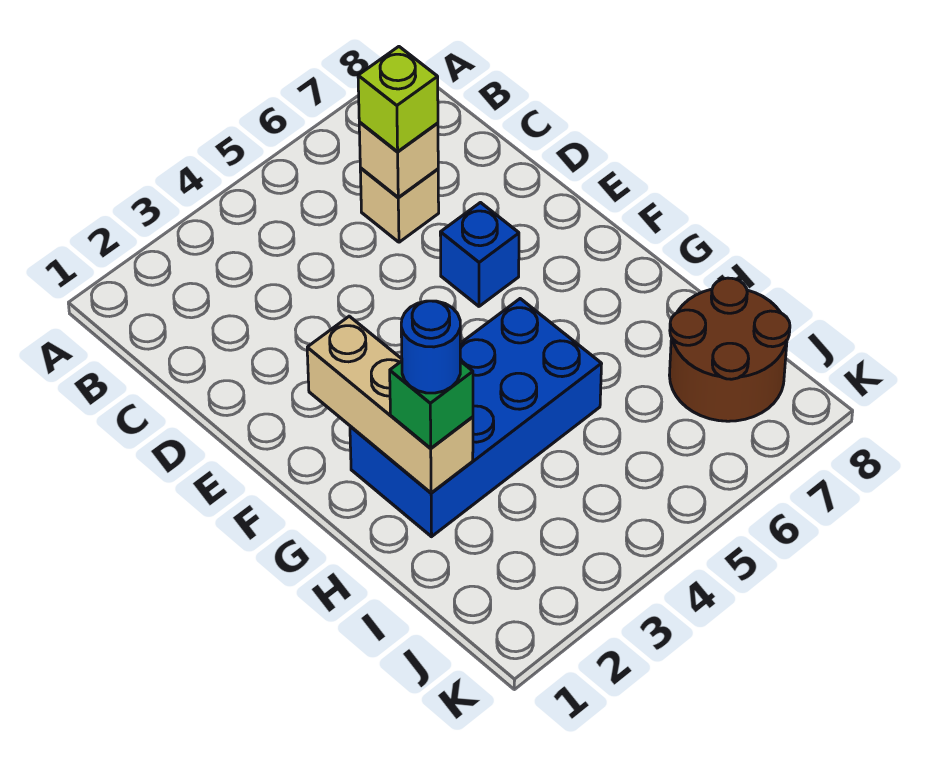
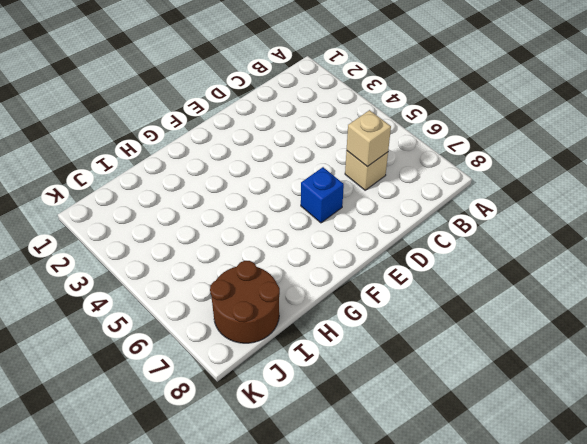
none -> blue 2x4 brick [350,299,602,537]
none -> tan 1x3 brick [307,316,473,493]

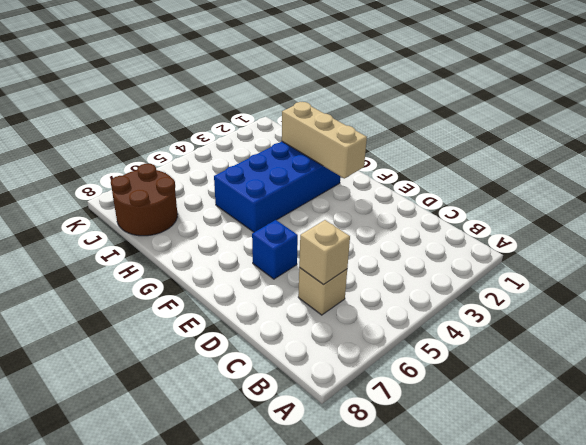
none -> lime 1x1 brick [358,47,438,152]
none -> green 1x1 brick [390,361,473,448]

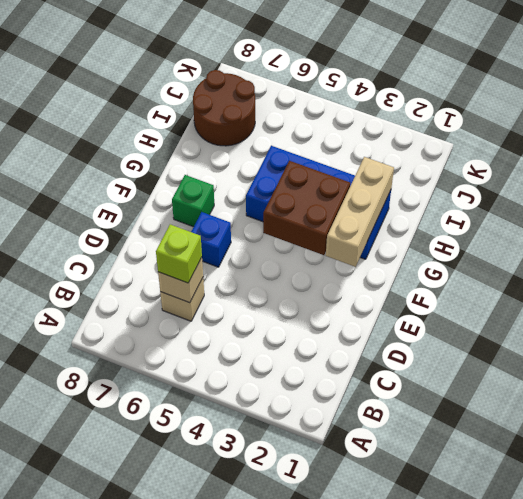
brown 2x2 brick [263,161,350,255] -> none
green 1x1 brick [172,175,214,227] -> green 1x1 brick moved to [390,361,473,448]
none -> blue 1x1 round brick [401,301,460,393]

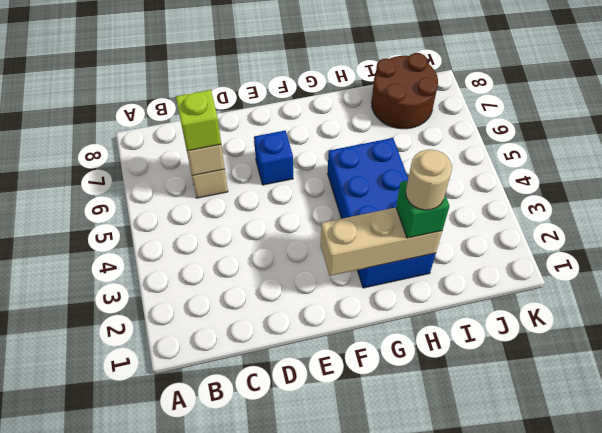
tan 1x1 round brick [406,150,452,210] -> blue 1x1 round brick [401,301,460,393]

